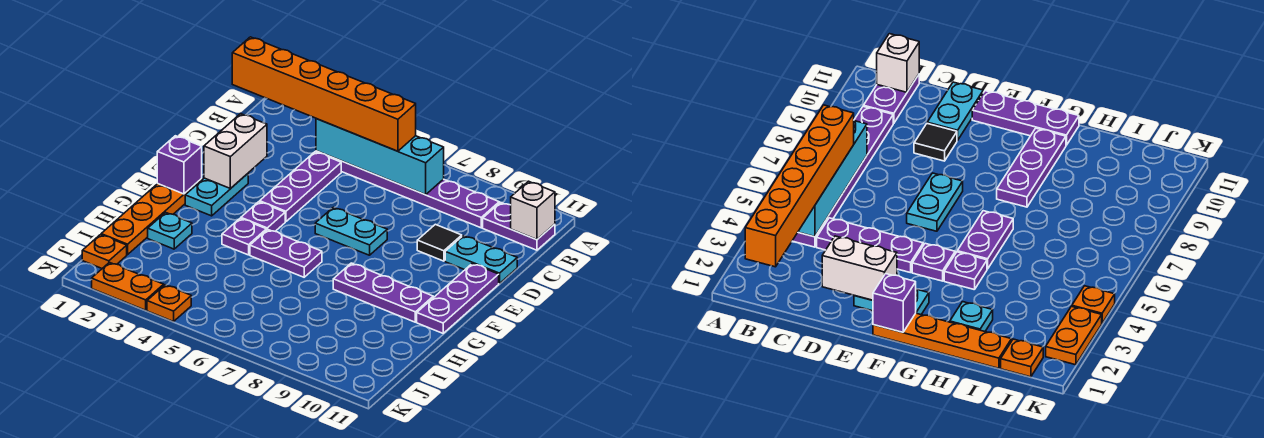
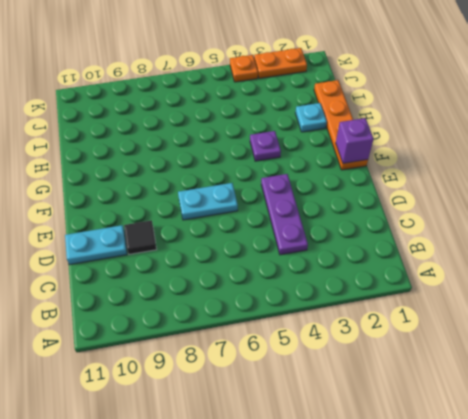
none -> purple 1x6 plate [316,151,499,228]
none -> purple 1x2 plate [483,202,555,250]
none -> cyan 1x2 plate [185,174,248,216]

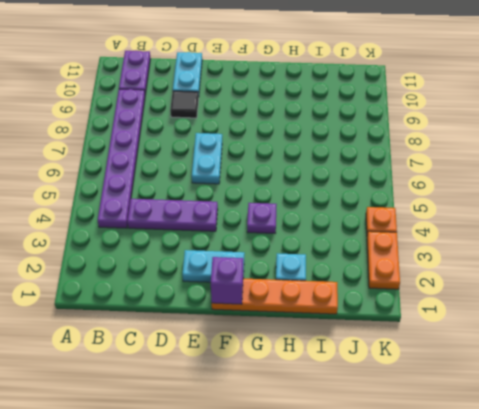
none -> purple 1x3 plate [417,264,499,333]
none -> purple 1x1 plate [241,202,285,231]
none -> purple 1x2 plate [250,230,322,277]

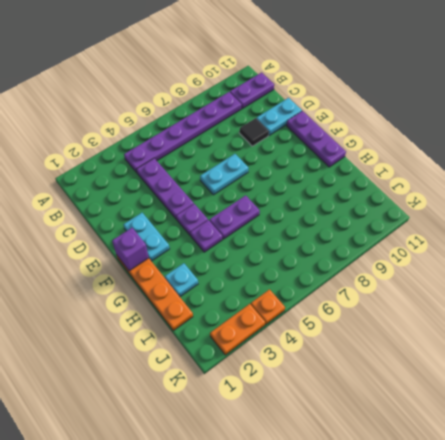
none -> purple 1x3 plate [333,263,433,322]
none -> orange 1x1 plate [82,235,127,268]
none -> cyan 1x4 brick [316,119,444,195]

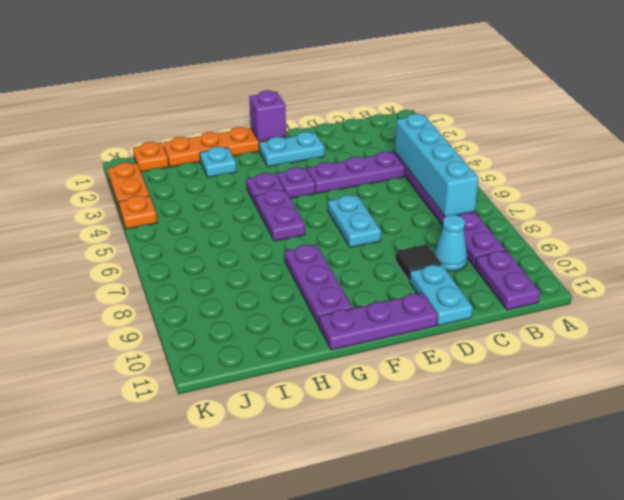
cyan 1x1 cone [434,215,467,271] -> none
none -> white 1x1 brick [511,181,555,240]
none -> white 1x2 brick [204,114,267,189]
none -> orange 1x6 brick [232,37,416,151]

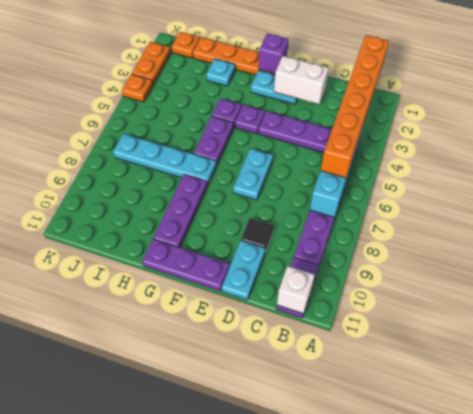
cyan 1x4 plate [113,134,216,185] -> none

